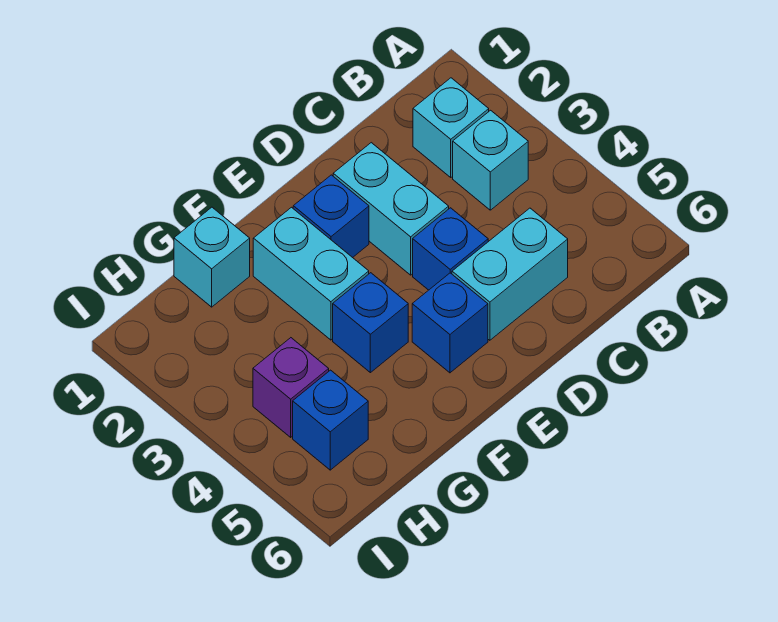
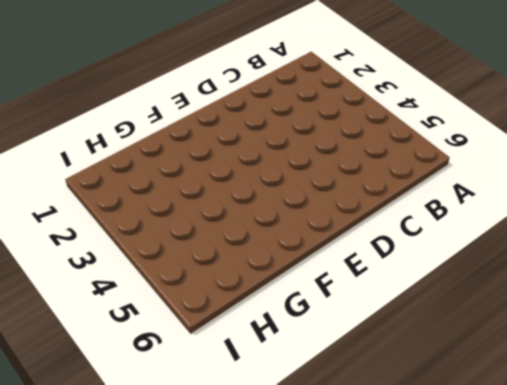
none -> cyan 1x1 brick [413,78,489,177]
none -> cyan 1x1 brick [453,110,528,210]
none -> cyan 1x2 brick [452,208,568,340]

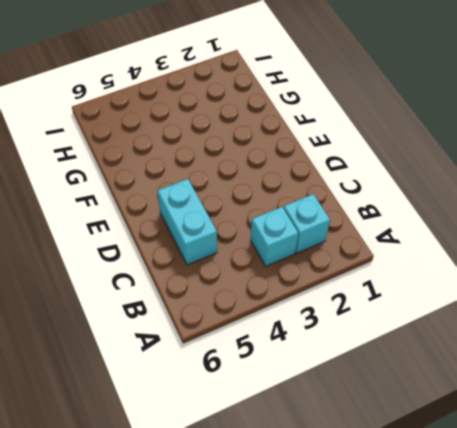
none -> cyan 1x2 brick [333,143,449,275]
none -> blue 1x1 brick [413,208,488,290]
none -> blue 1x1 brick [293,175,369,258]

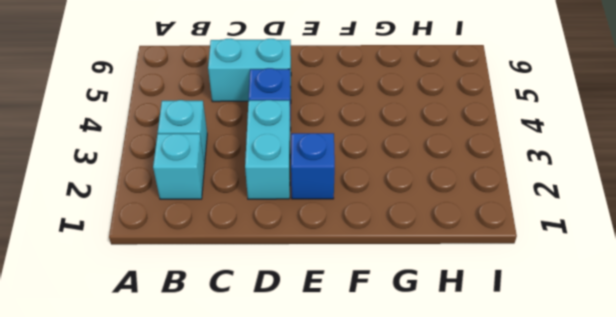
none -> blue 1x1 brick [412,273,488,373]
none -> cyan 1x2 brick [253,207,369,340]
none -> blue 1x1 brick [333,273,408,373]

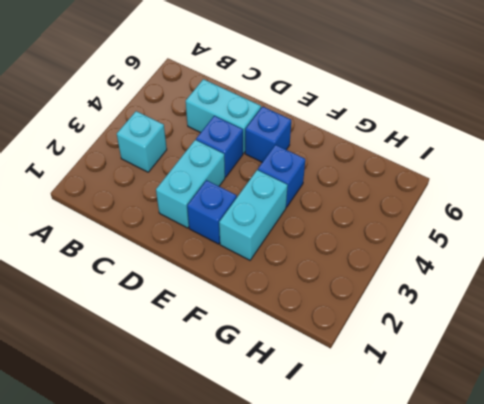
none -> cyan 1x1 brick [413,78,489,177]
none -> cyan 1x1 brick [174,207,250,307]
none -> purple 1x1 brick [253,338,329,437]

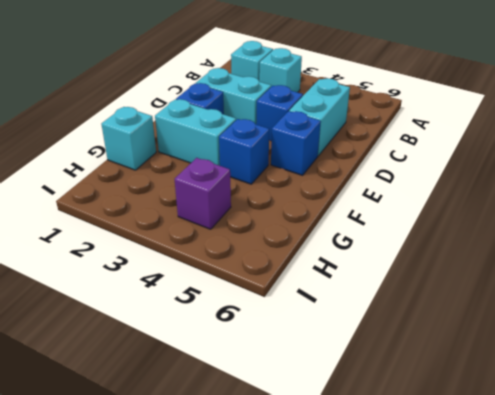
none -> blue 1x1 brick [293,370,368,470]

